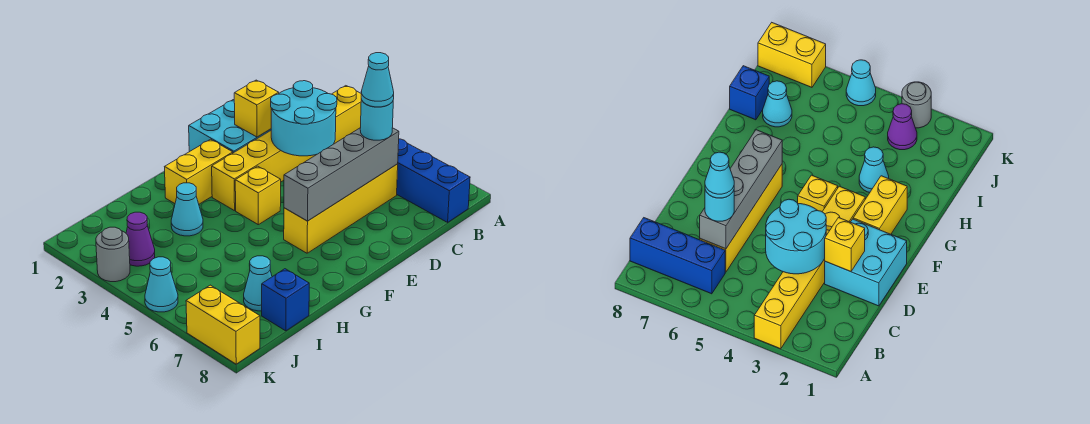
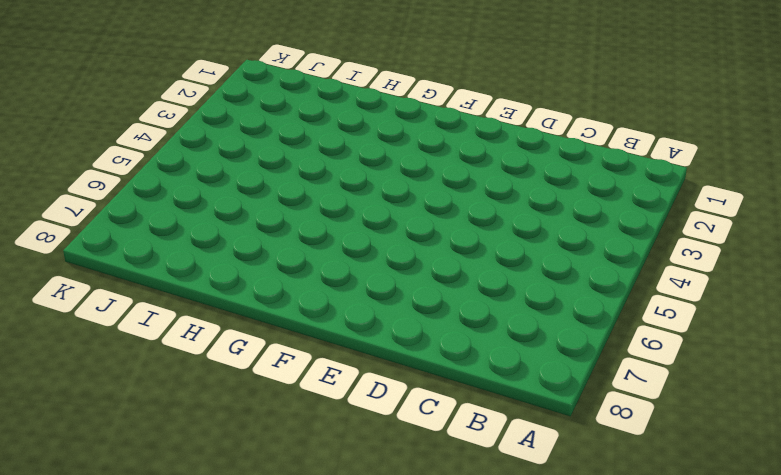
none -> yellow 1x6 brick [212,86,361,211]
none -> blue 1x3 brick [397,139,470,222]
none -> yellow 1x4 brick [284,164,398,253]

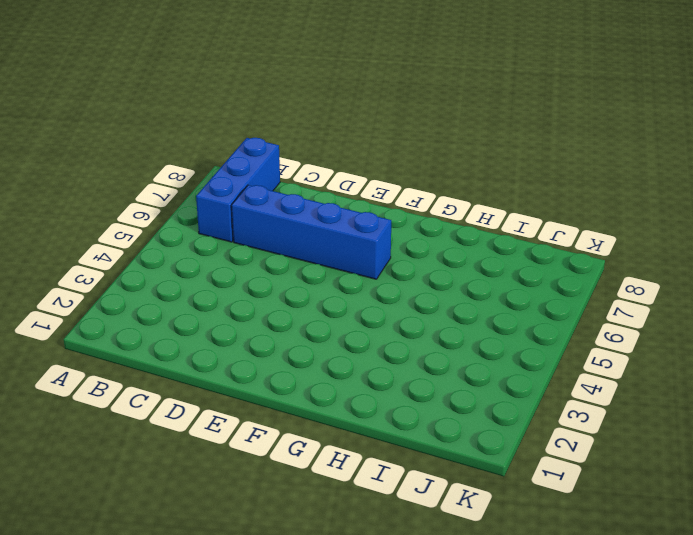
blue 1x4 brick [232,185,391,279] -> yellow 1x4 brick [284,164,398,253]
none -> yellow 1x6 brick [212,86,361,211]
none -> cyan 2x2 brick [189,100,271,153]
none -> yellow 1x2 brick [165,139,233,204]

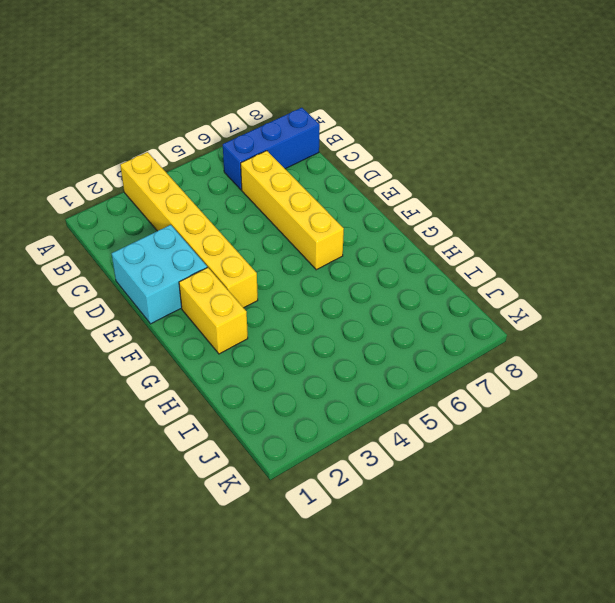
none -> yellow 1x1 brick [235,166,281,225]
none -> cyan 1x1 cone [171,183,203,236]
none -> cyan 1x1 cone [244,256,272,311]

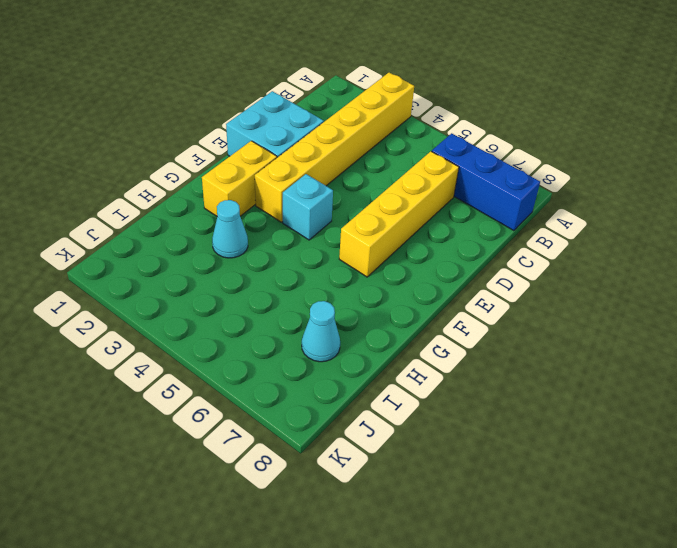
cyan 1x1 brick [283,174,333,240] -> yellow 1x1 brick [235,166,281,225]
none -> blue 1x1 brick [262,269,309,331]
none -> purple 1x1 cone [126,212,155,266]
none -> grey 1x1 round brick [96,227,130,282]

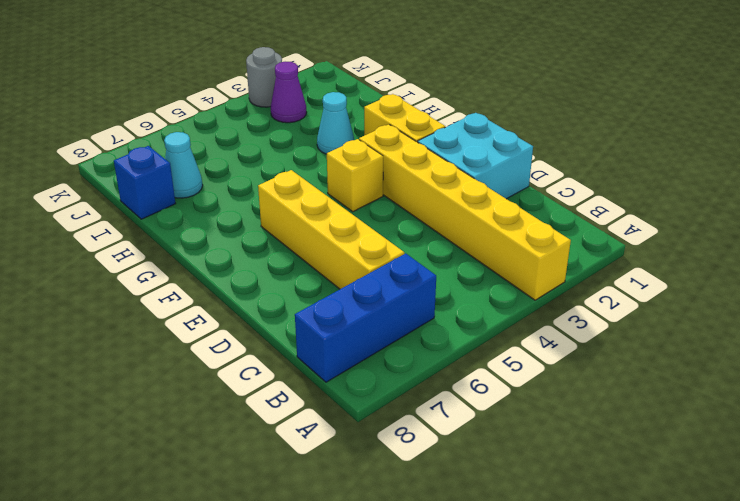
none -> cyan 1x1 cone [145,257,178,312]
none -> yellow 1x2 brick [186,285,260,364]
none -> cyan 2x2 round brick [271,81,337,156]

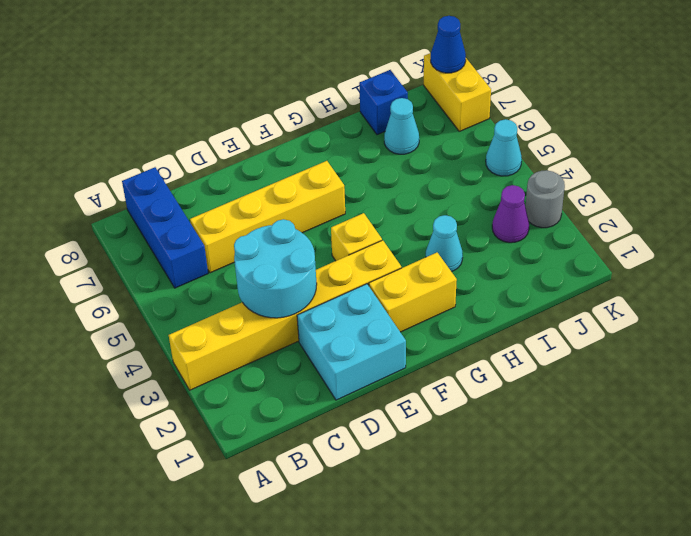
blue 1x1 cone [431,16,466,73] -> none
none -> grey 1x4 brick [284,128,399,221]
none -> yellow 1x1 brick [234,80,279,137]
none -> cyan 1x1 round brick [360,99,393,140]

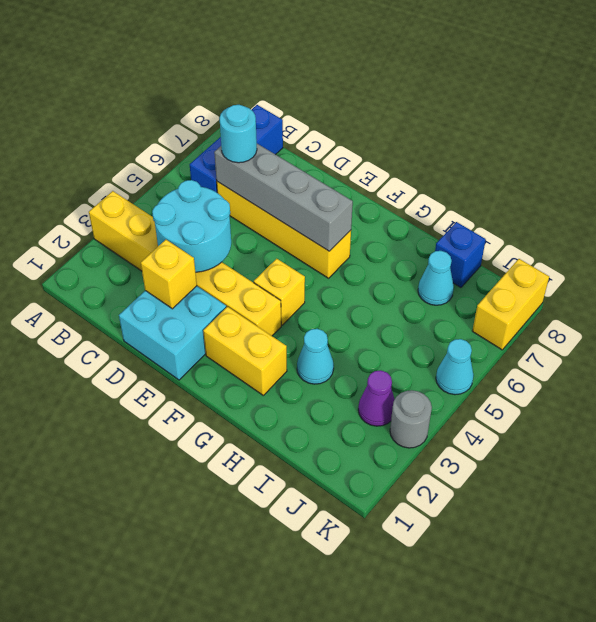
none -> cyan 1x1 cone [361,53,394,107]

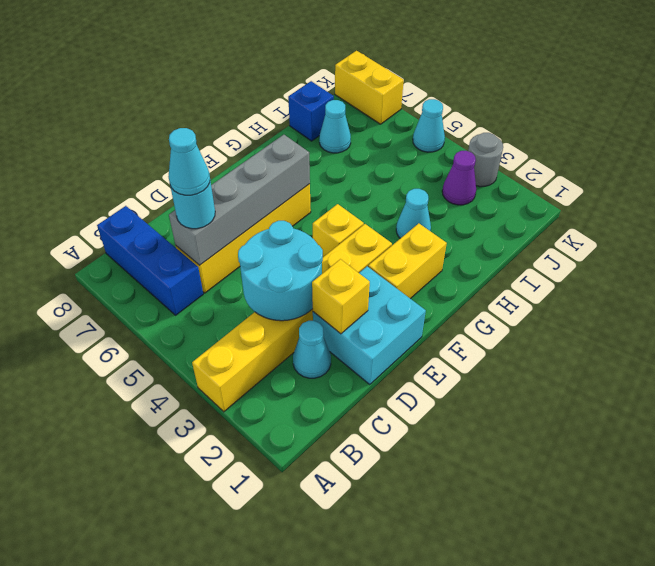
cyan 1x1 cone [293,321,331,378] -> none

